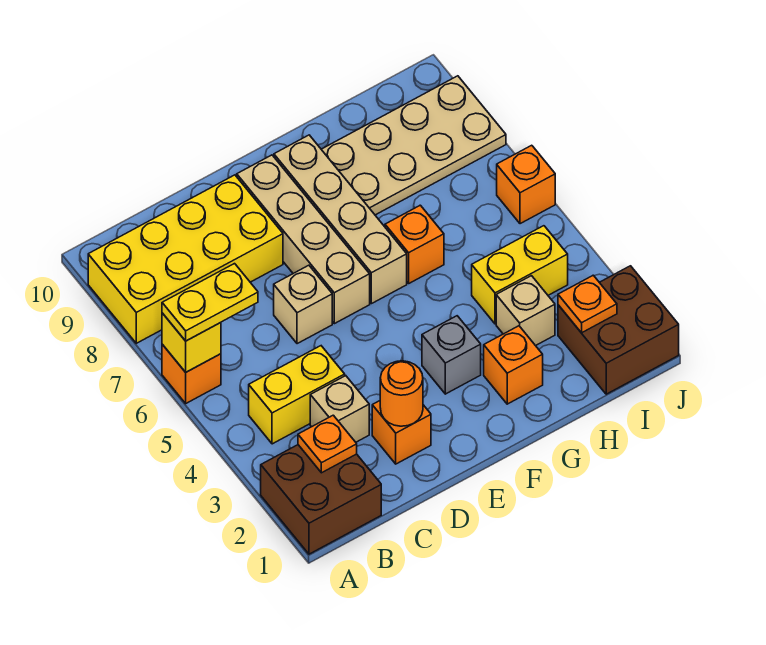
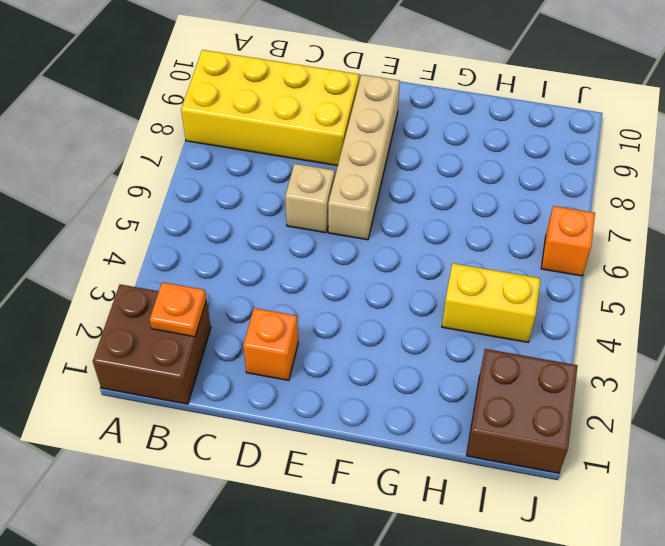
none -> orange 1x1 brick [162,344,221,403]
none -> yellow 1x2 brick [249,346,345,444]
none -> tan 1x1 brick [310,376,369,442]

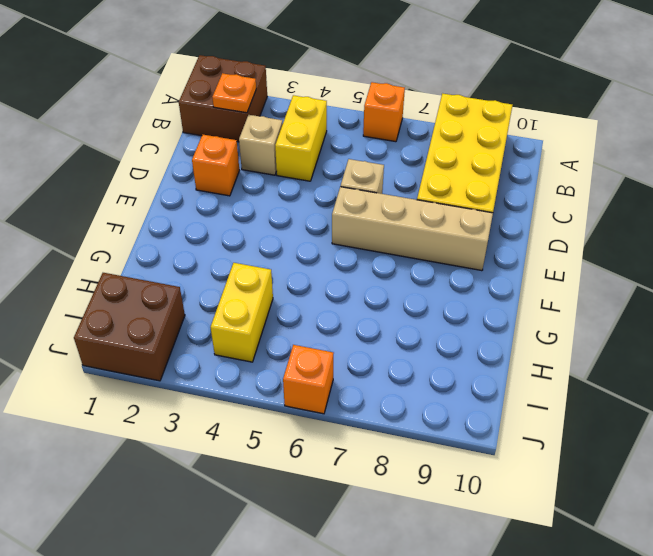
none -> grey 1x1 brick [422,316,481,394]
none -> tan 1x4 brick [274,135,407,304]
none -> orange 1x1 brick [484,326,543,404]

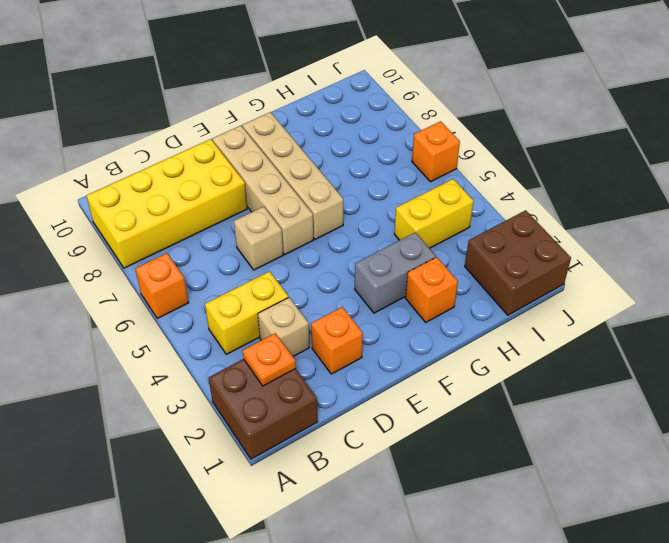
grey 1x2 brick [355,232,436,313] -> grey 1x1 brick [422,316,481,394]
none -> orange 1x1 brick [385,205,444,283]
none -> tan 2x4 plate [321,76,506,215]
none -> tan 1x1 brick [496,276,555,346]

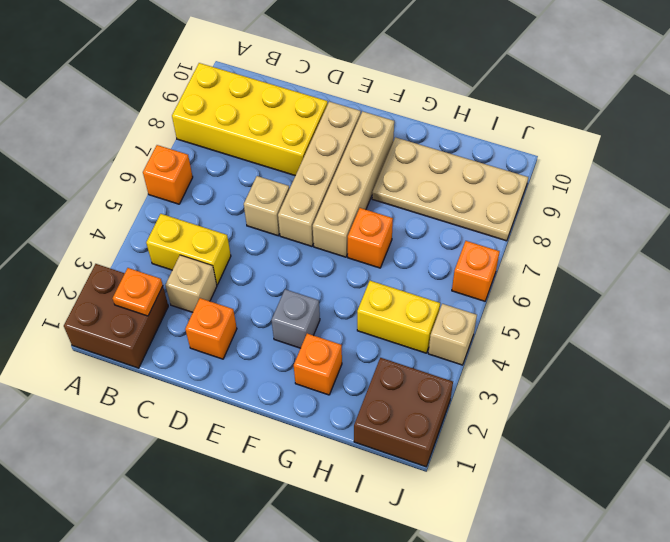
tan 1x1 brick [428,304,477,365] -> tan 1x1 brick moved to [496,276,555,346]
none -> yellow 1x1 brick [162,313,221,372]
none -> orange 1x1 round brick [380,361,423,426]
none -> orange 1x1 plate [558,275,617,333]

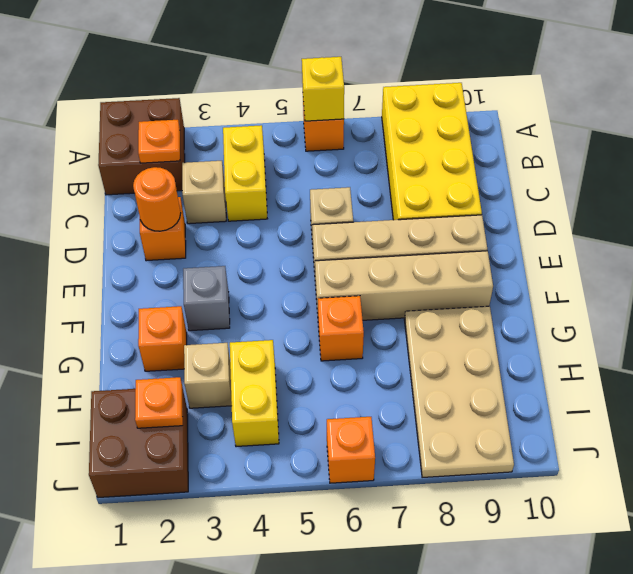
none -> yellow 1x2 plate [162,264,258,341]

